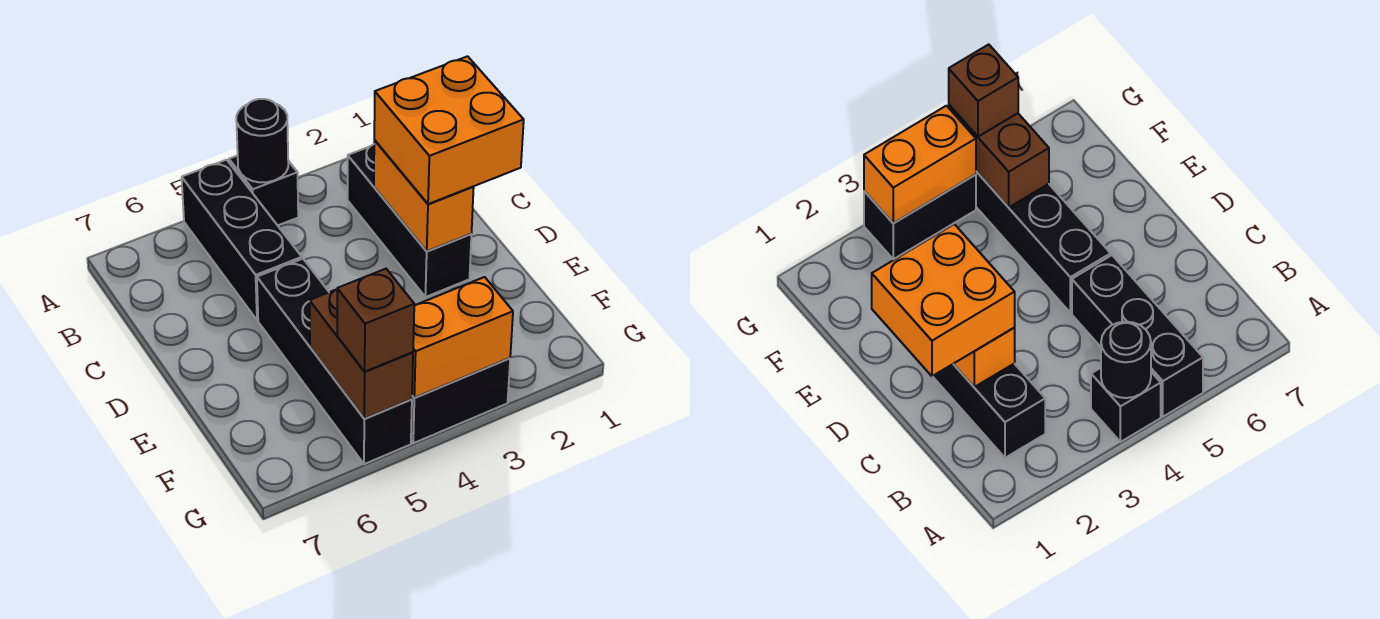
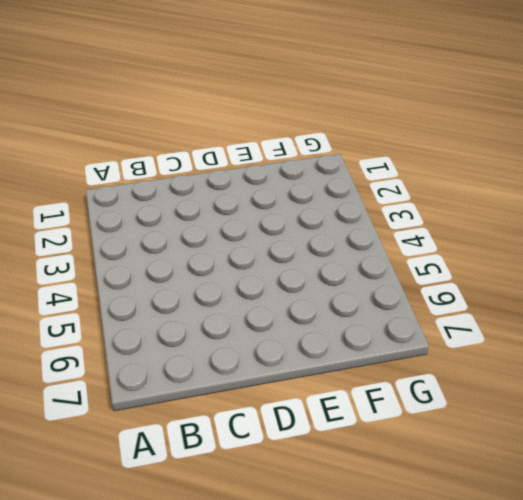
none -> black 1x1 brick [229,156,298,225]
none -> black 1x3 brick [182,160,302,320]

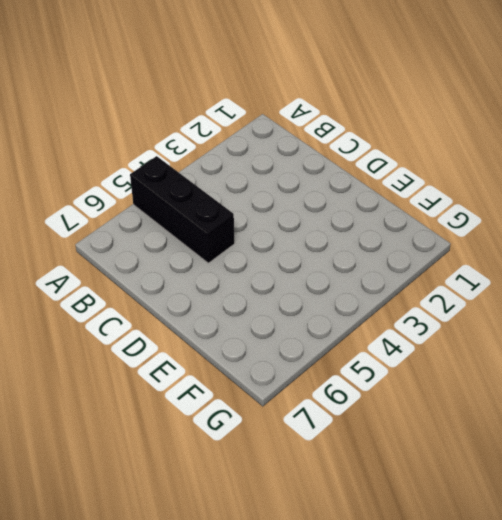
none -> black 1x1 brick [229,156,298,225]
none -> black 1x3 brick [348,144,471,297]

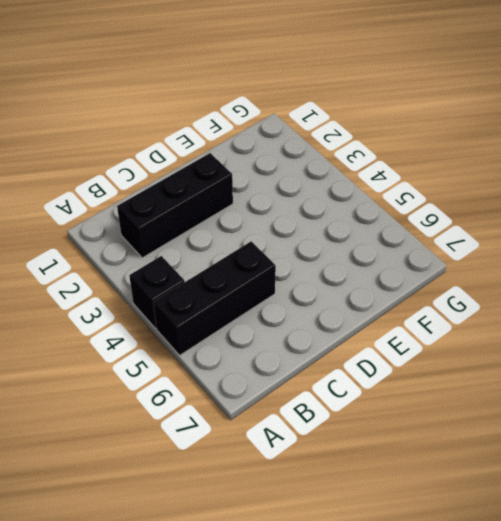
none -> black 1x4 brick [257,259,412,464]
none -> black 1x2 brick [411,358,510,443]

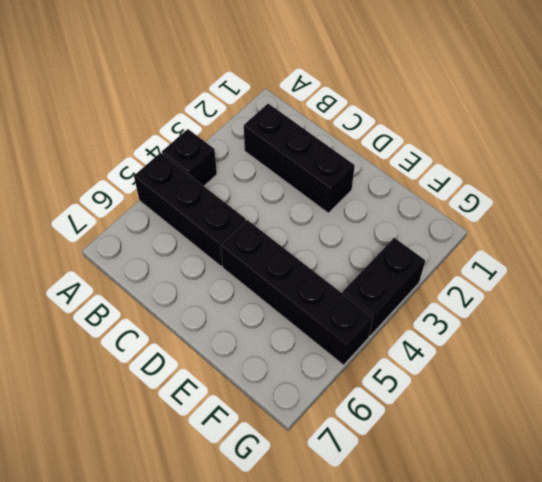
none -> black 1x1 round brick [236,99,288,182]
none -> orange 1x2 brick [374,140,474,251]

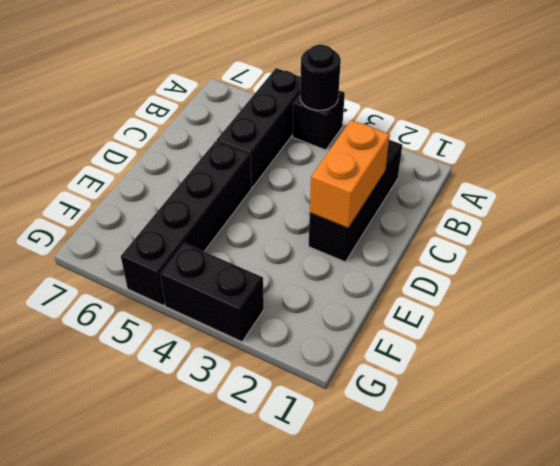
none -> brown 1x2 brick [309,289,413,419]
none -> orange 1x2 brick [412,277,513,398]

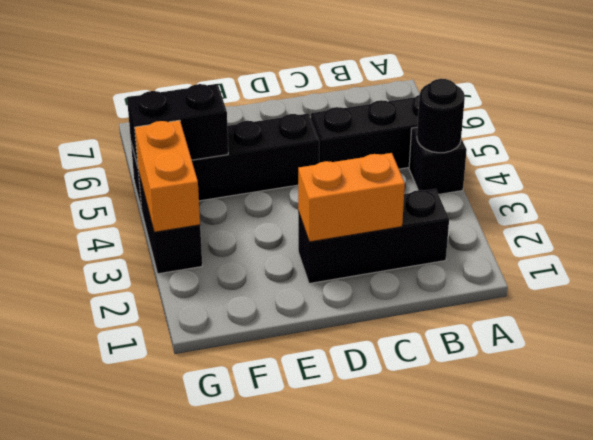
black 1x2 brick [127,84,228,167] -> brown 1x2 brick [309,289,413,419]
none -> orange 2x2 brick [374,56,524,204]
none -> brown 1x1 brick [337,269,414,372]

